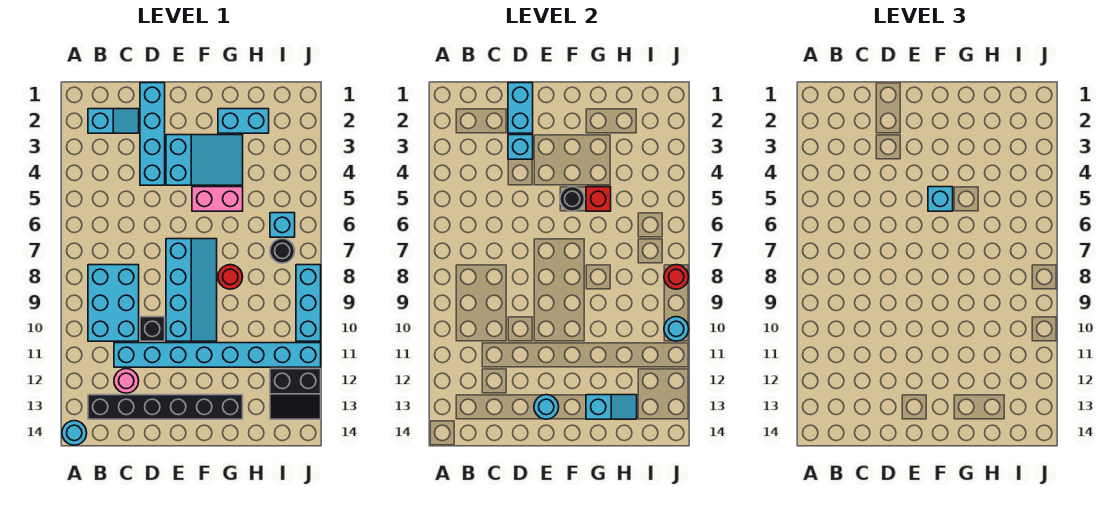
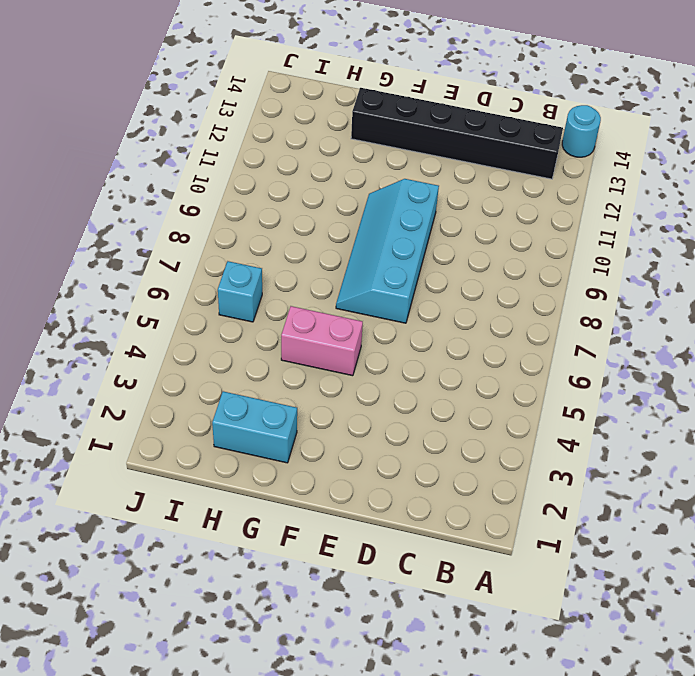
none -> cyan 1x2 slope [88,109,139,133]
none -> cyan 2x3 brick [88,265,139,341]
none -> cyan 1x8 brick [114,343,321,367]

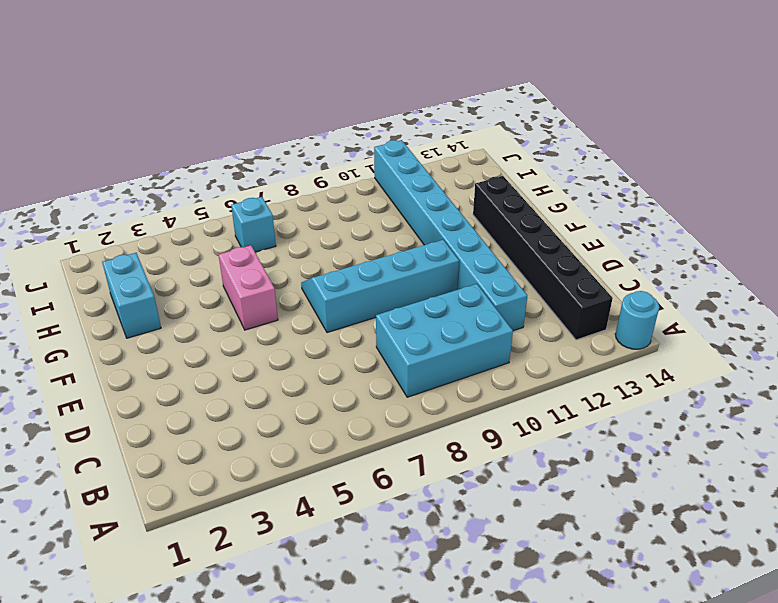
none -> cyan 1x2 slope [88,109,139,133]
none -> pink 1x1 round brick [114,369,139,393]
none -> cyan 1x4 brick [140,83,165,185]

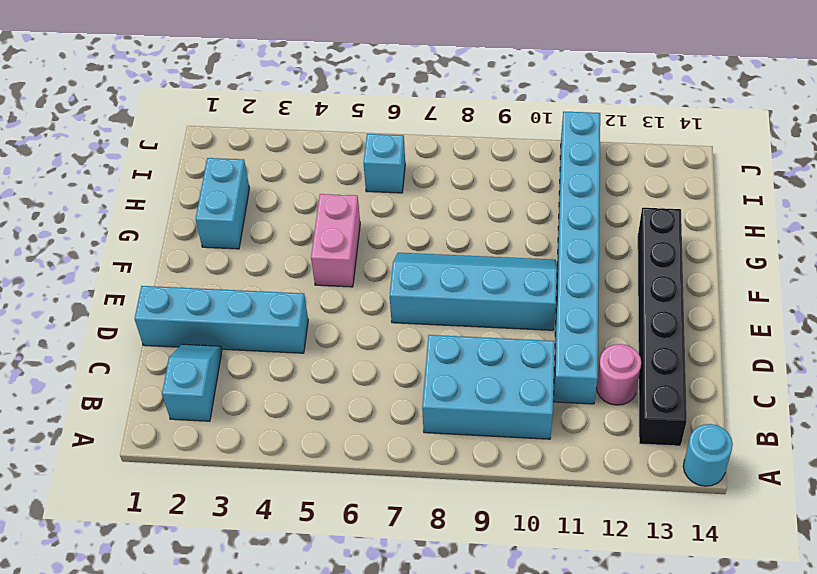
none -> black 1x1 brick [140,317,165,341]
none -> cyan 2x3 slope [166,135,243,185]
none -> red 1x1 round brick [218,265,243,289]

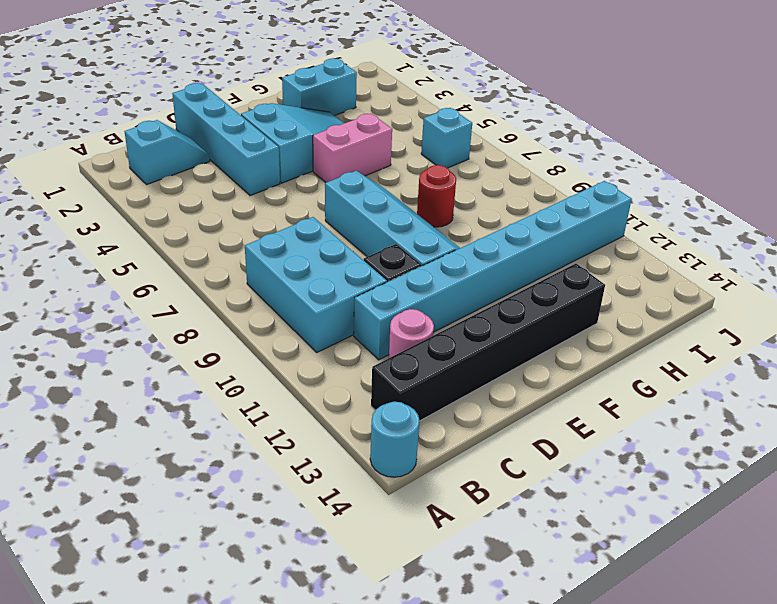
none -> black 1x1 round brick [270,239,295,263]
none -> black 2x2 slope [270,369,321,419]
none -> cyan 1x3 brick [296,265,321,341]

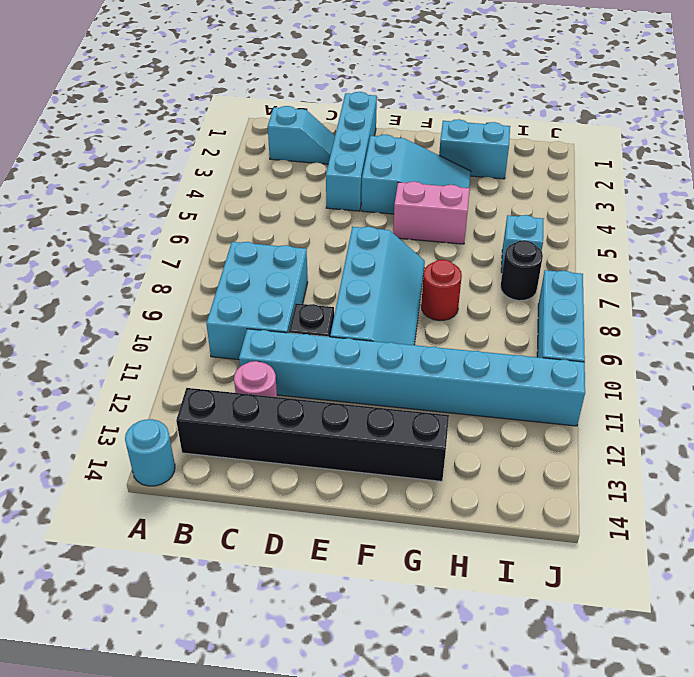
none -> black 2x2 slope [270,369,321,419]
none -> cyan 1x2 brick [508,83,533,133]
none -> cyan 1x1 brick [508,135,533,159]

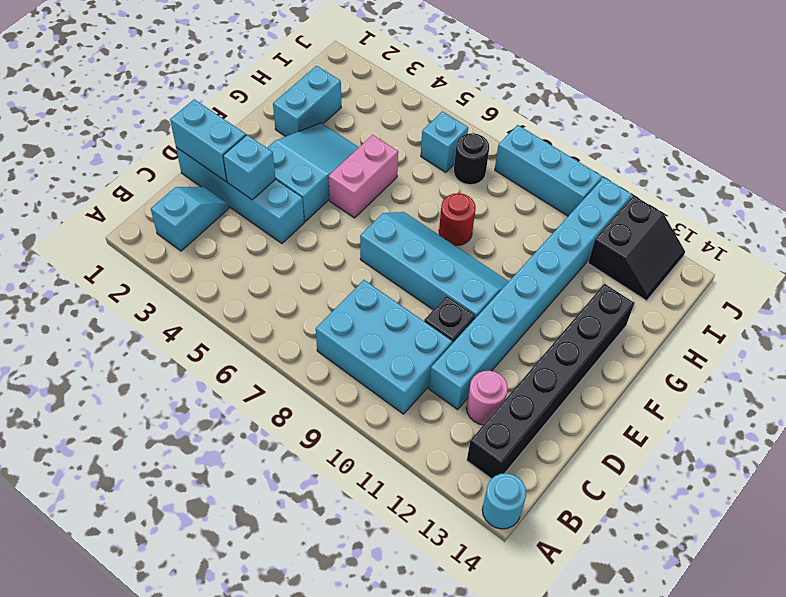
none -> cyan 1x1 round brick [534,395,559,419]
none -> black 1x1 round brick [560,187,585,211]
none -> red 1x1 brick [586,187,611,211]

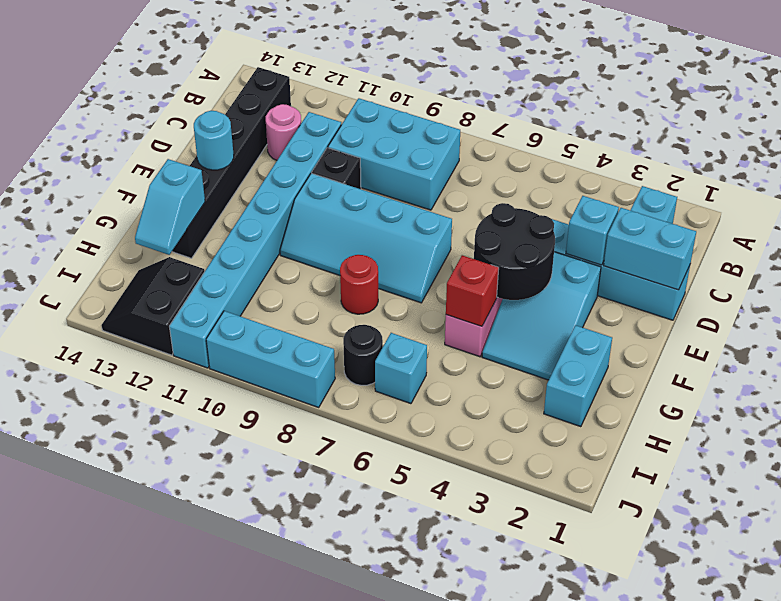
black 2x2 round brick [474,203,555,300] -> black 1x1 round brick [560,187,585,211]
none -> cyan 1x1 round brick [62,421,87,445]
none -> red 1x1 round brick [664,265,689,289]
none -> cyan 1x1 round brick [664,317,689,341]

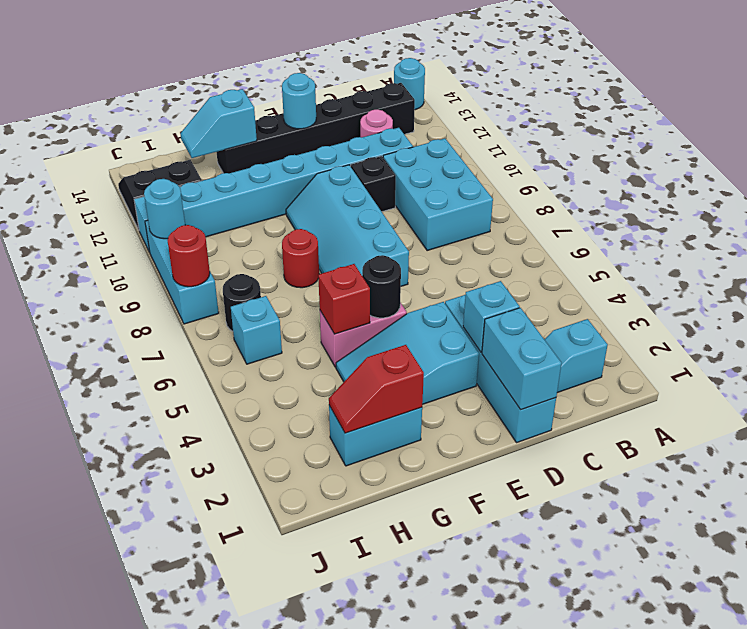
red 1x2 slope [329,345,424,433] -> none
none -> cyan 1x1 brick [928,187,953,211]

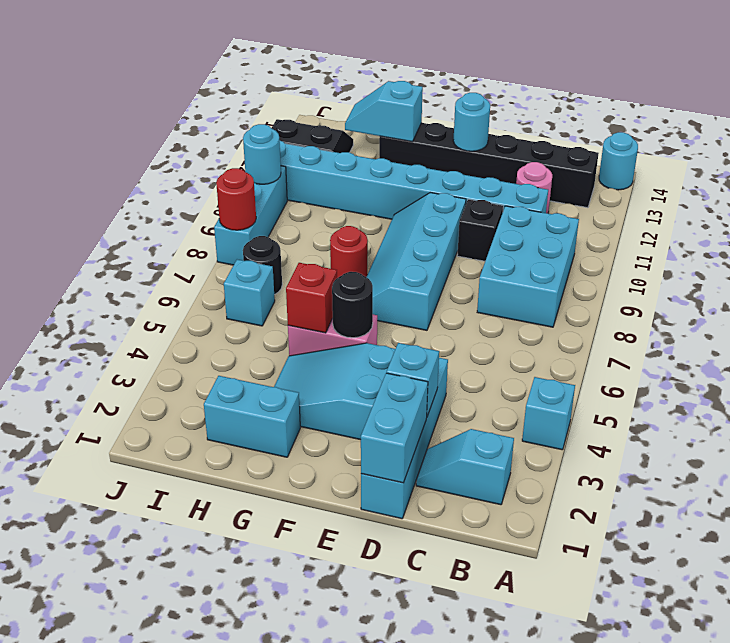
cyan 1x1 brick [522,377,575,450] -> cyan 1x1 brick moved to [928,187,953,211]

